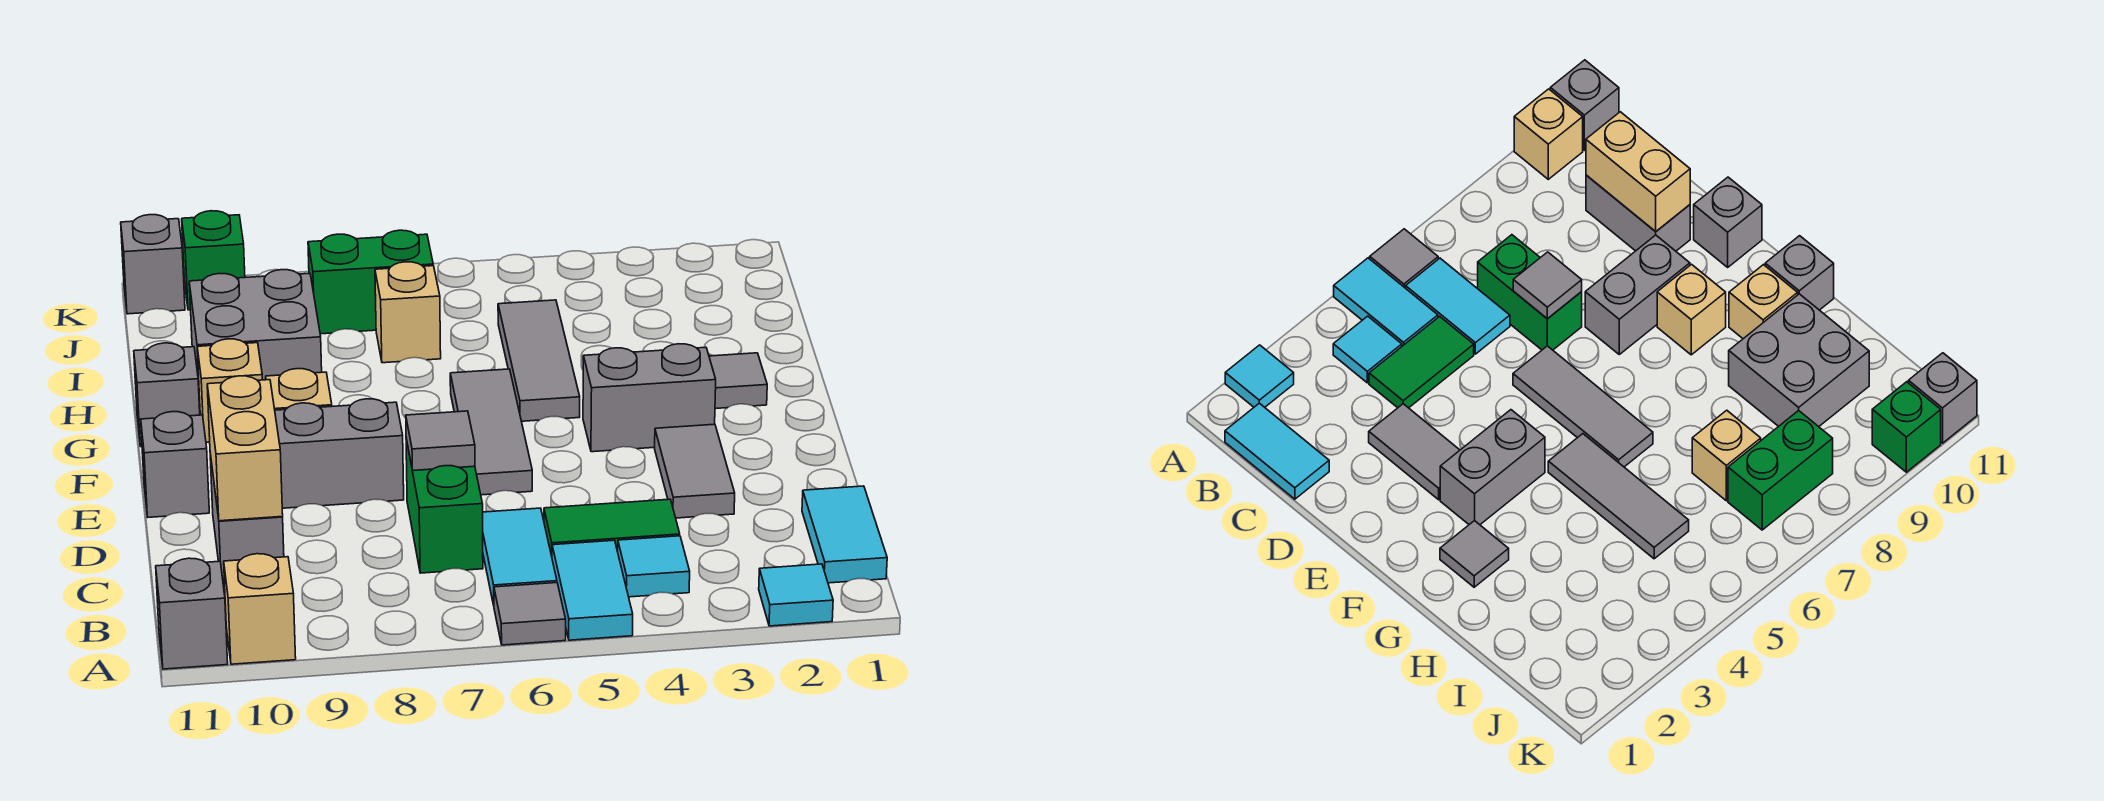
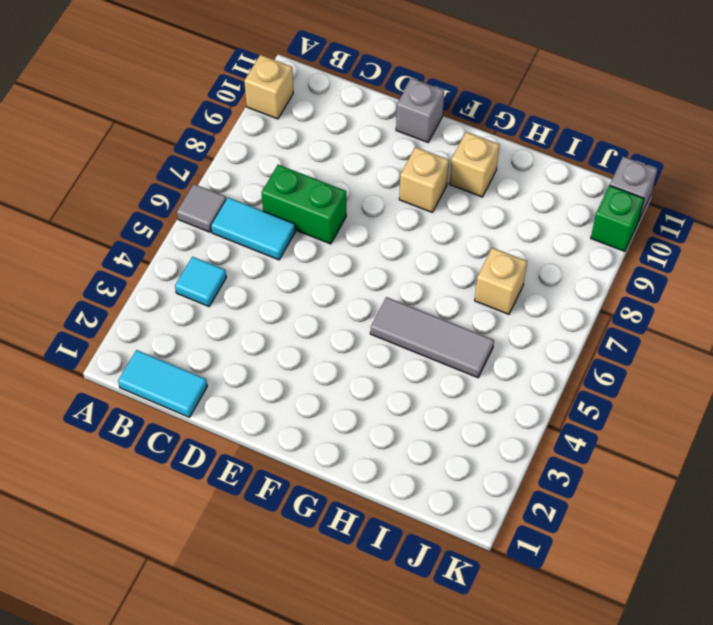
none -> cyan 1x1 tile [759,564,833,626]
none -> cyan 1x2 tile [552,540,633,640]
none -> grey 1x1 brick [156,558,228,669]

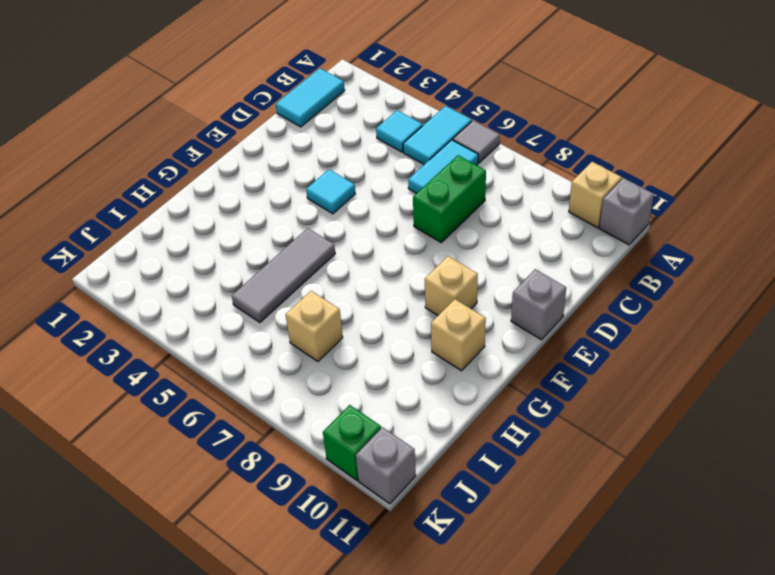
cyan 1x1 tile [306,169,355,214] -> cyan 1x1 tile moved to [759,564,833,626]
none -> green 1x2 tile [544,499,680,556]
none -> grey 1x2 brick [210,454,284,587]
none -> grey 1x2 tile [655,424,735,518]

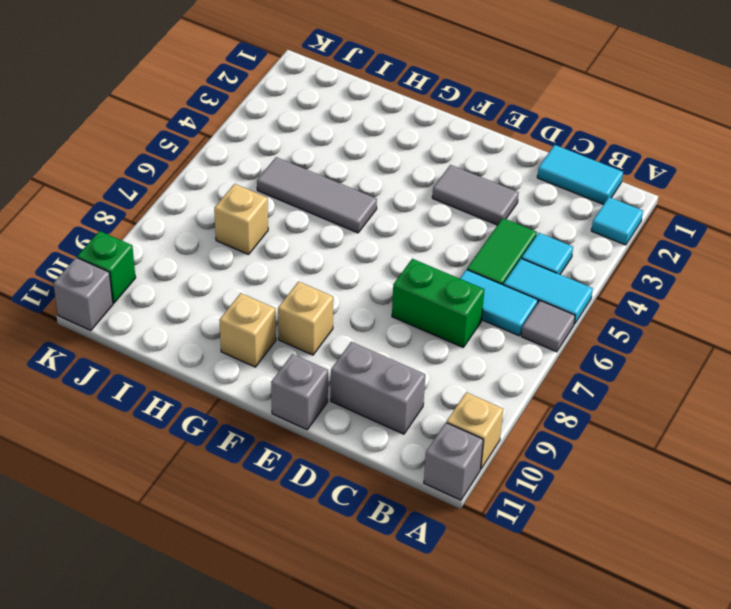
none -> grey 1x3 tile [450,369,532,495]
none -> grey 1x2 brick [275,399,404,508]
none -> grey 1x2 brick [583,344,716,452]

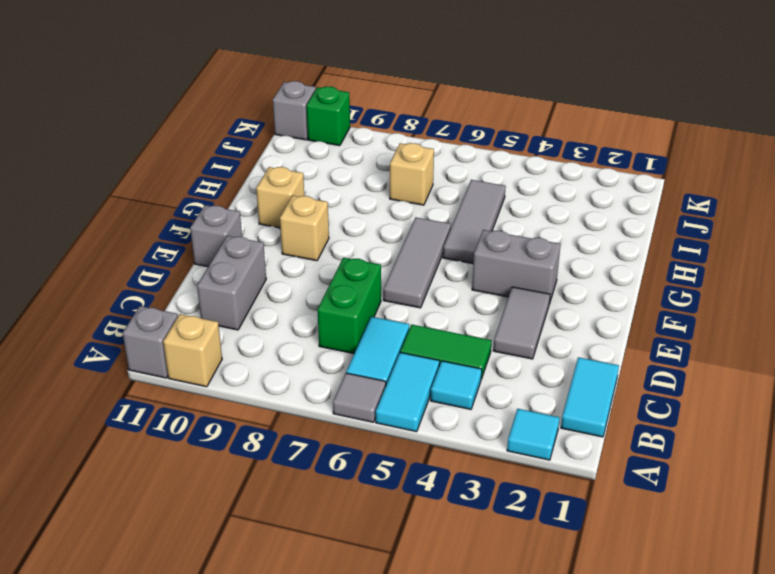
none -> grey 1x2 brick [275,399,404,508]
none -> grey 1x1 tile [709,353,767,409]
none -> grey 1x1 brick [134,343,200,447]

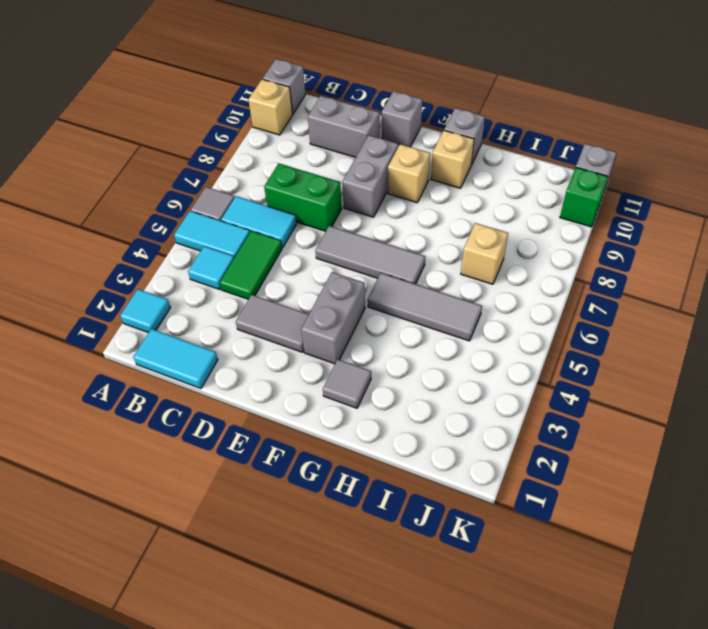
none -> grey 2x2 brick [189,270,322,405]
none -> green 1x2 brick [308,230,433,334]
none -> tan 1x2 brick [207,376,283,521]

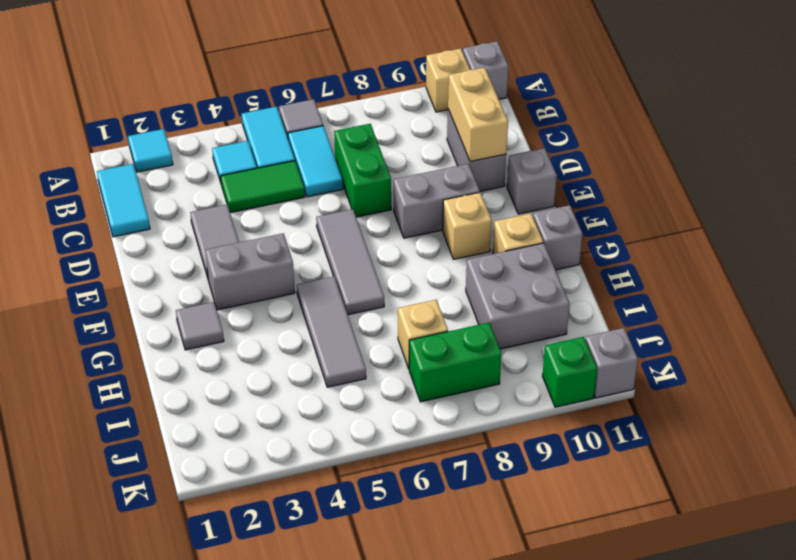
none -> grey 1x1 tile [406,411,475,471]

